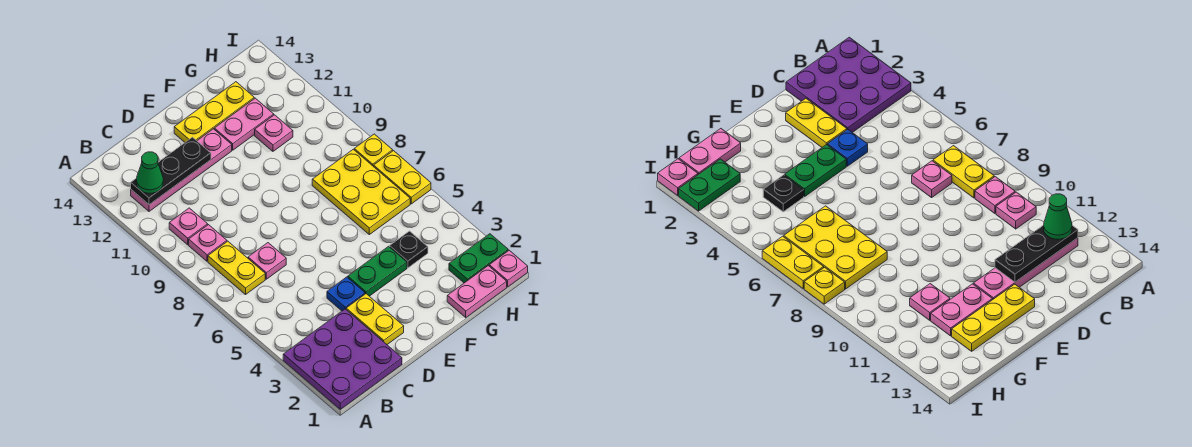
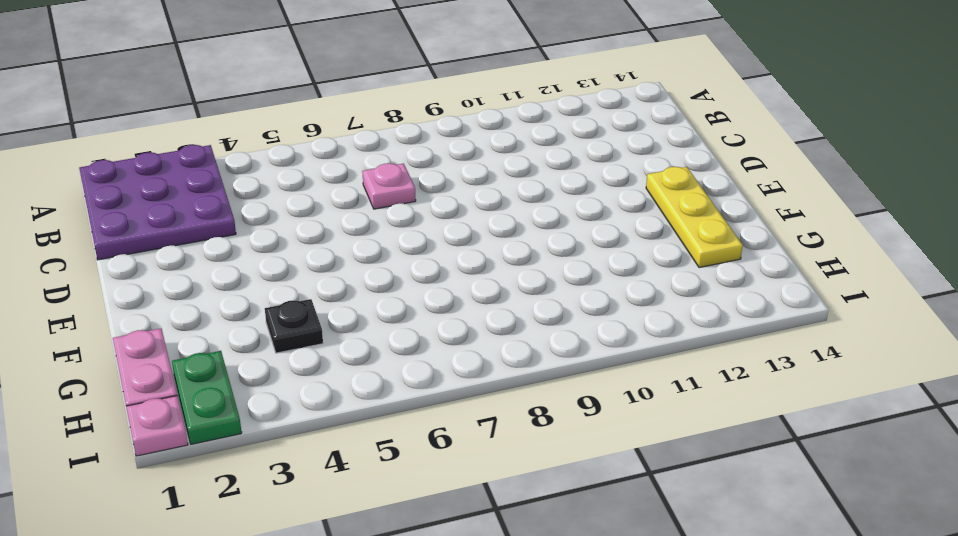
none -> yellow 1x2 plate [208,241,265,294]
none -> pink 1x1 plate [189,225,227,261]
none -> pink 1x1 plate [169,208,208,245]

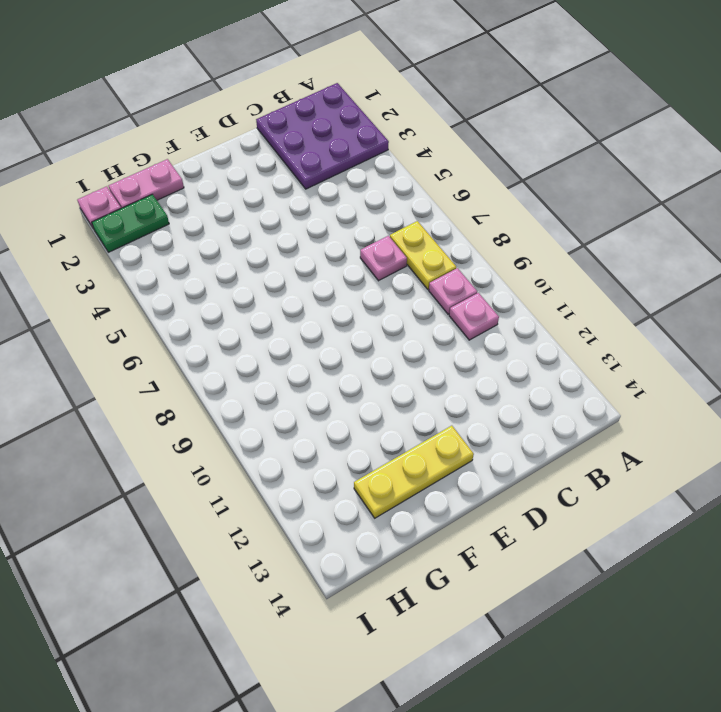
none -> pink 1x4 plate [131,129,232,211]
none -> yellow 1x2 plate [346,294,404,344]
none -> blue 1x1 plate [327,277,365,311]

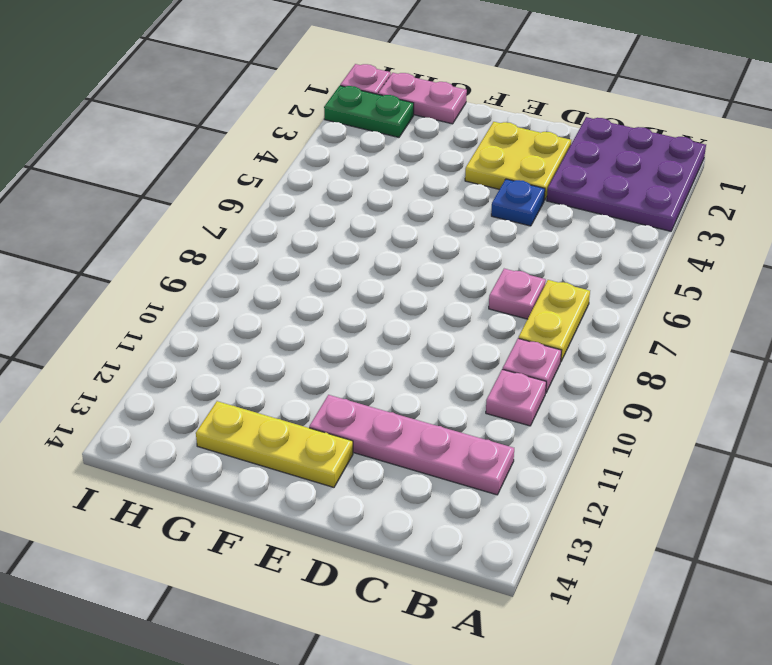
yellow 2x2 plate [465,122,571,200] -> yellow 1x2 plate [346,294,404,344]
none -> green 1x2 plate [348,246,407,296]
none -> pink 1x2 plate [214,98,274,150]
none -> black 1x1 plate [390,231,428,268]

